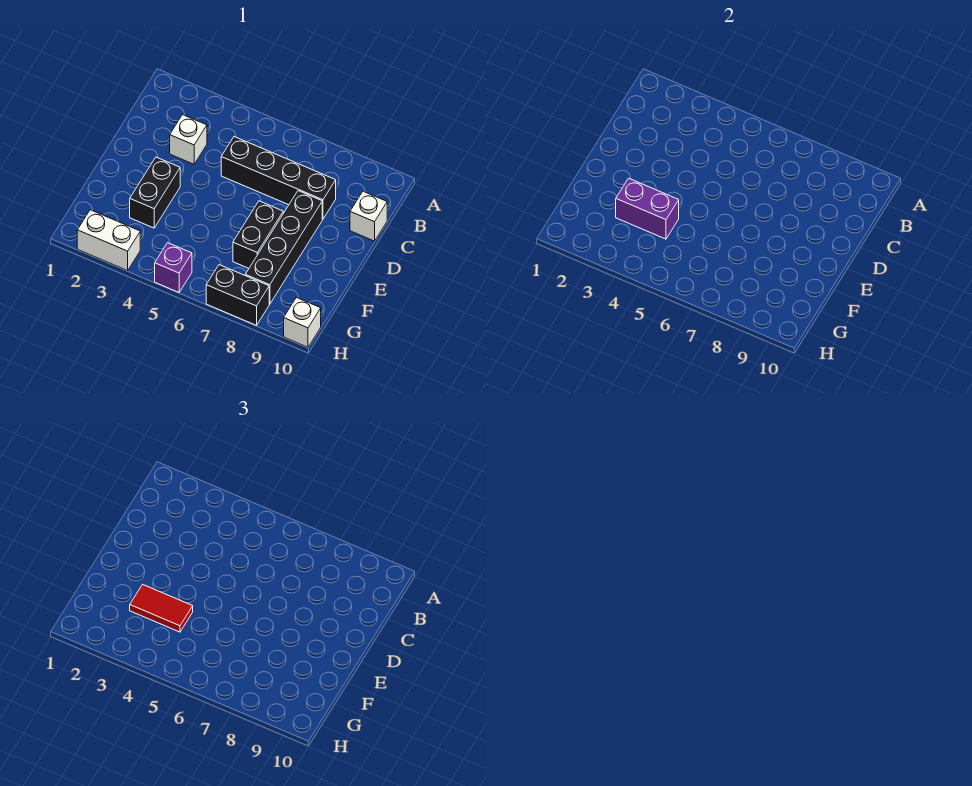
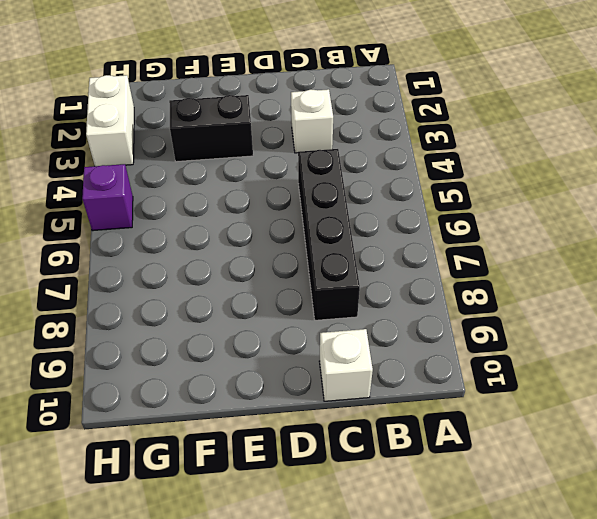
none -> black 1x4 brick [245,191,322,304]
none -> black 1x2 brick [233,201,283,268]
none -> black 1x2 brick [206,265,269,325]

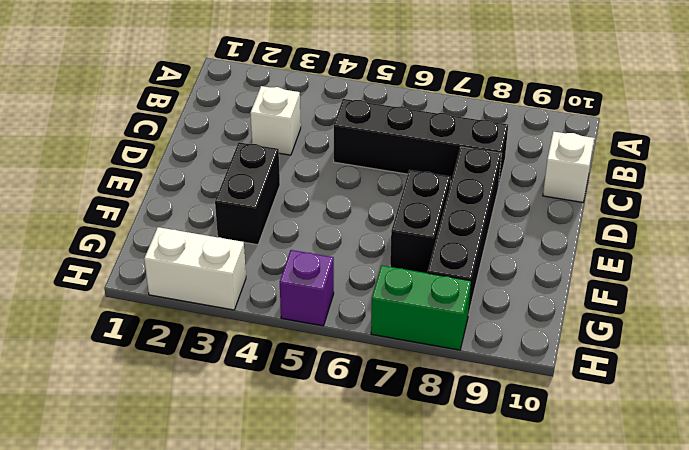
green 1x2 brick [371,265,471,350] -> black 1x2 brick [206,265,269,325]
none -> white 1x1 brick [284,297,321,347]
none -> purple 1x2 brick [616,178,679,239]
none -> red 1x2 tile [130,584,193,632]

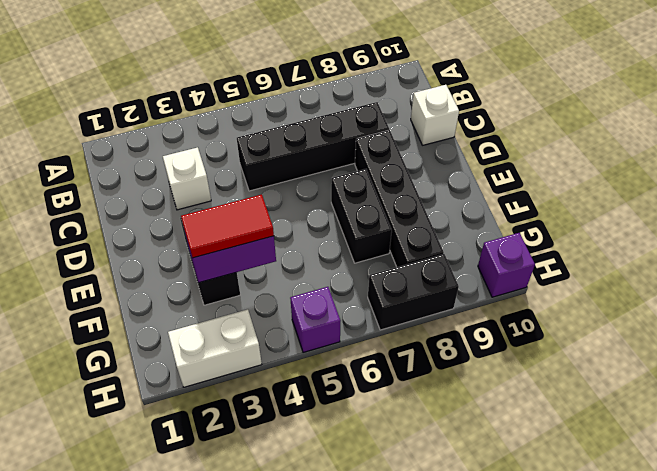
purple 1x1 brick [478,233,535,297] -> white 1x1 brick [284,297,321,347]

